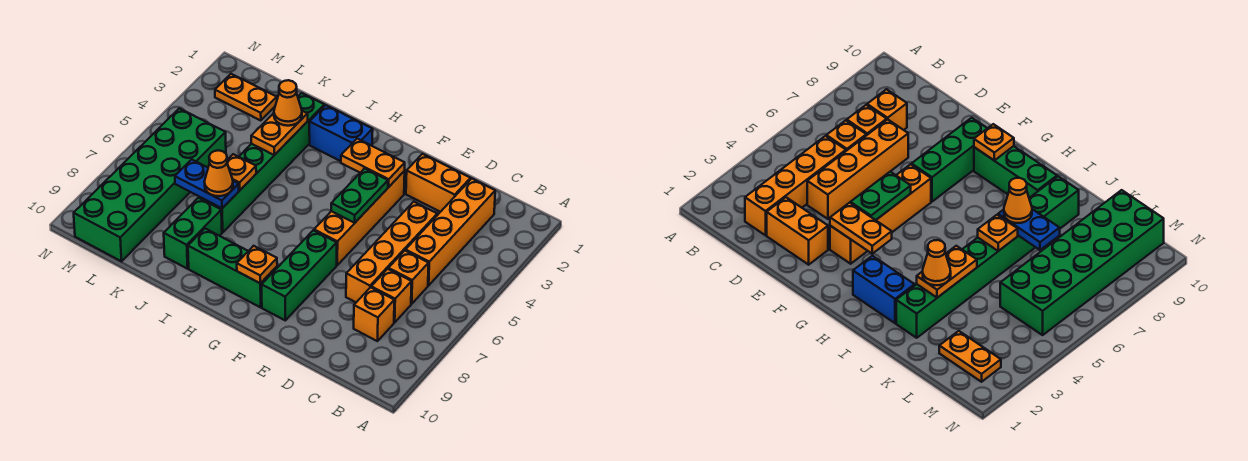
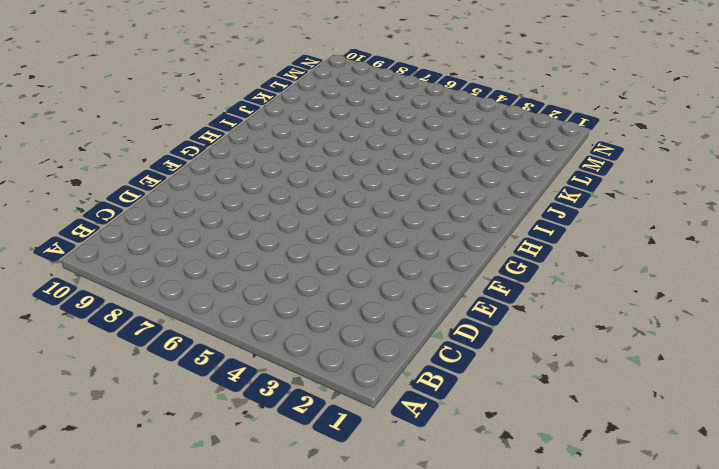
none -> orange 1x4 brick [406,179,495,286]
none -> orange 1x1 brick [388,251,429,304]
none -> orange 1x1 brick [371,269,412,322]

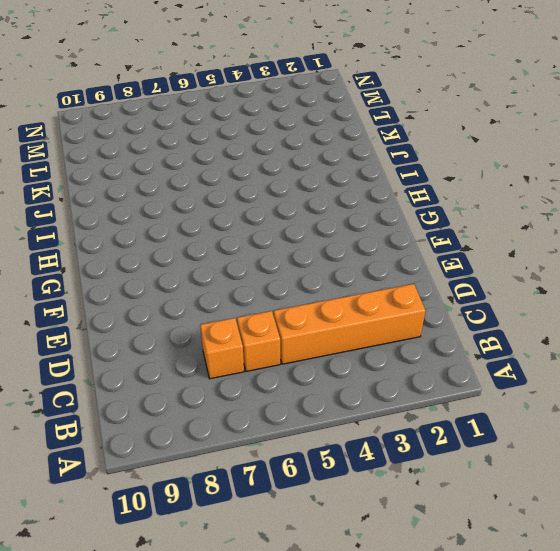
none -> orange 1x1 brick [354,287,394,341]
none -> orange 1x2 brick [406,154,470,212]
none -> orange 1x4 brick [346,202,437,302]

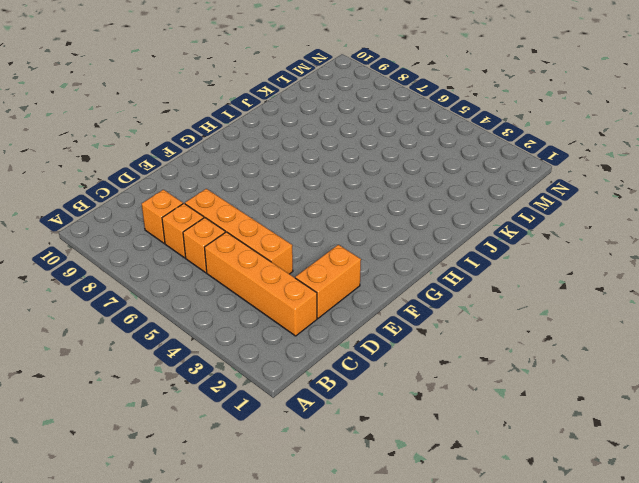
none -> orange 1x4 brick [314,171,405,265]
none -> green 1x3 brick [262,230,337,320]
none -> green 1x3 brick [188,229,277,307]

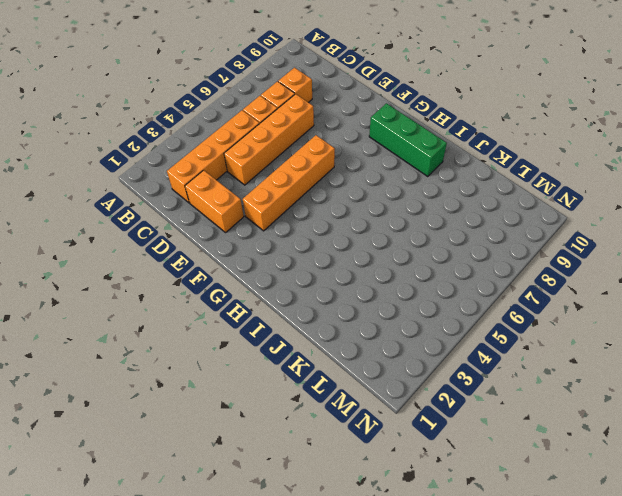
none -> green 1x3 brick [262,230,337,320]
none -> blue 1x2 brick [309,105,373,161]
none -> green 1x6 brick [199,93,324,232]

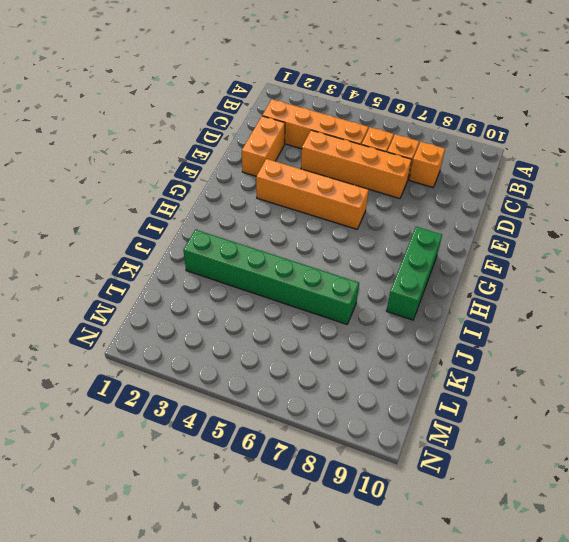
none -> green 1x3 brick [262,230,337,320]
none -> blue 1x2 brick [309,105,373,161]
none -> green 1x2 brick [164,198,222,269]

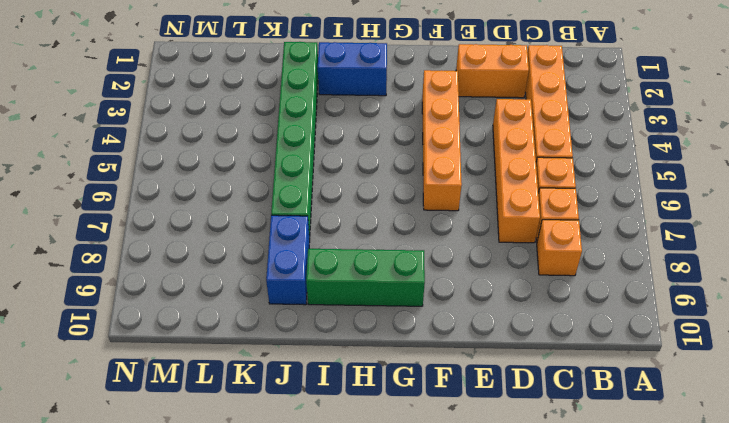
blue 1x2 brick [266,215,310,305] -> green 1x2 brick [164,198,222,269]
none -> green 1x3 brick [262,230,337,320]
none -> orange 1x2 plate [215,74,277,121]
none -> green 2x6 brick [74,108,226,261]

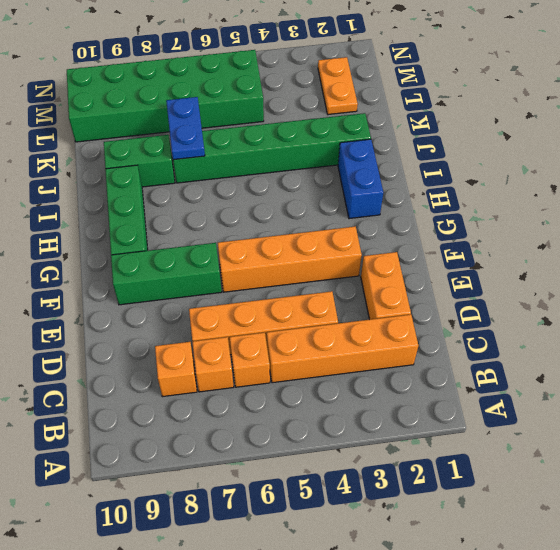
none -> orange 1x2 plate [341,139,405,187]
none -> green 1x2 plate [331,168,388,223]
none -> orange 1x1 plate [237,246,277,283]

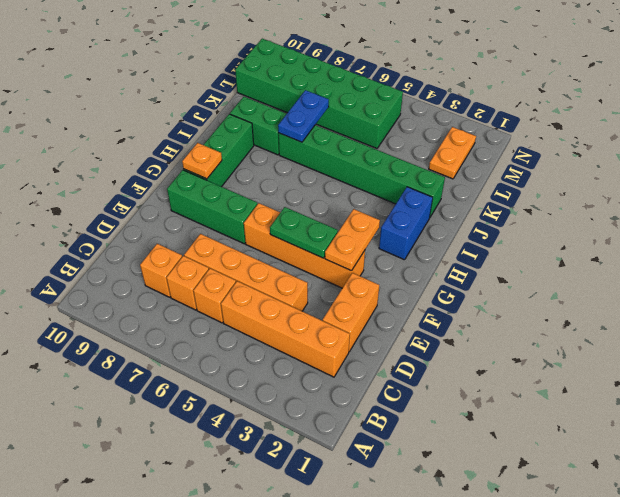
none -> orange 1x2 plate [251,111,308,155]
none -> orange 1x1 plate [227,154,256,190]
none -> orange 1x1 cone [274,80,302,126]

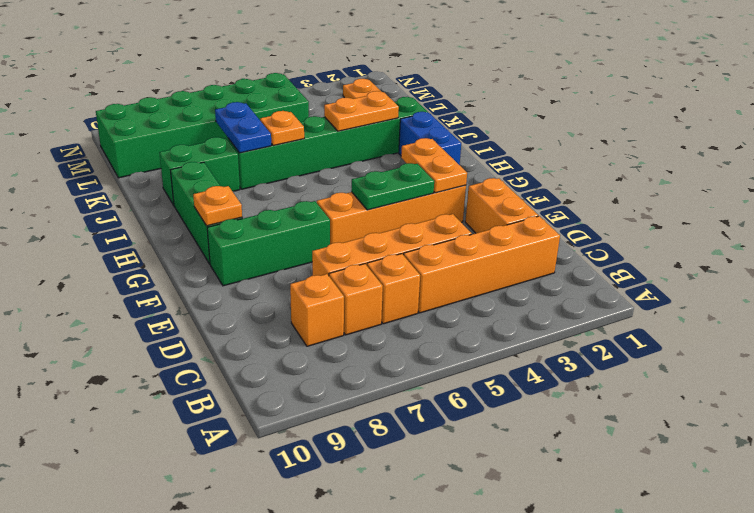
none -> orange 1x1 cone [274,80,302,126]
none -> orange 1x1 cone [205,151,233,196]

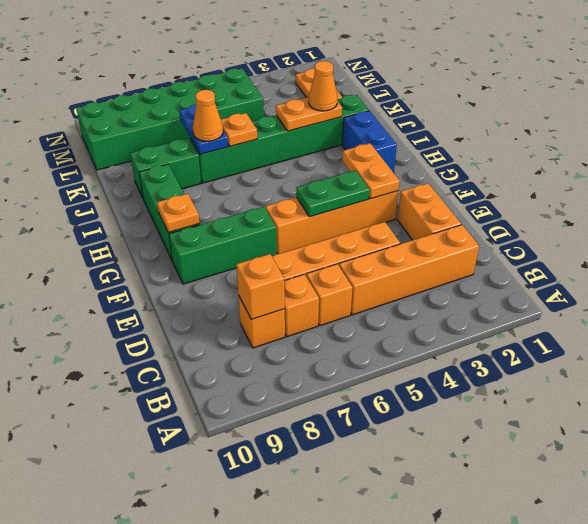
orange 1x1 brick [236,254,285,319] -> none

